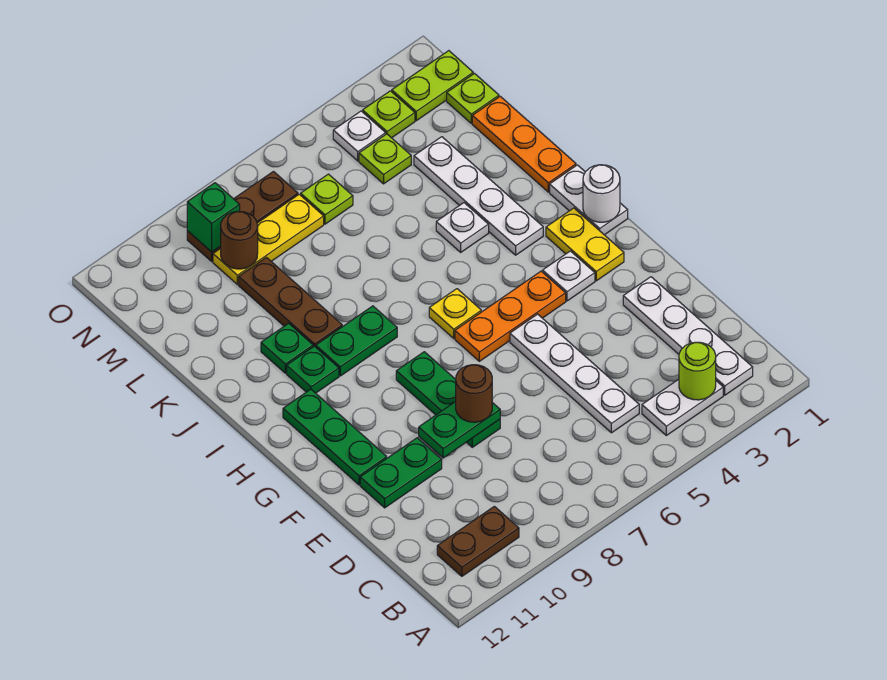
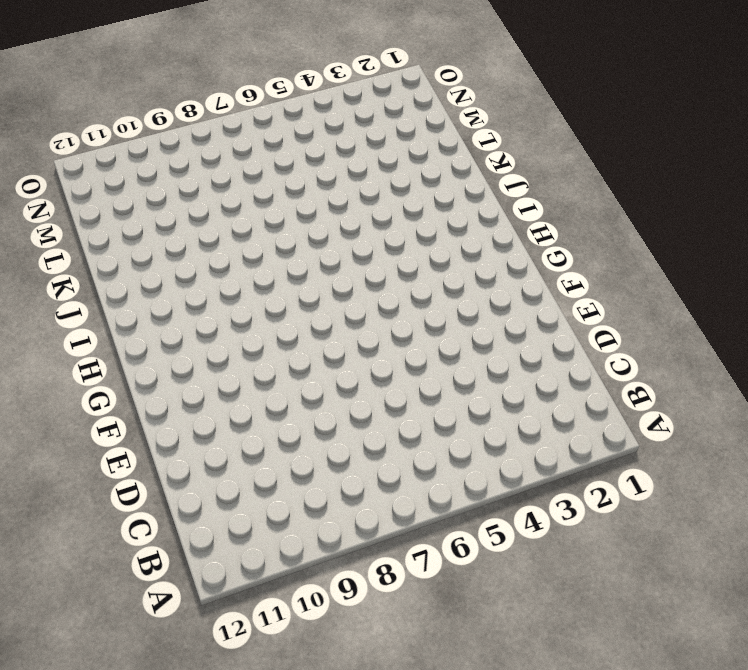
none -> white 1x4 plate [623,277,753,395]
none -> white 1x2 plate [642,379,723,435]
none -> brown 1x2 plate [437,506,519,576]
none -> white 1x4 plate [510,314,639,433]

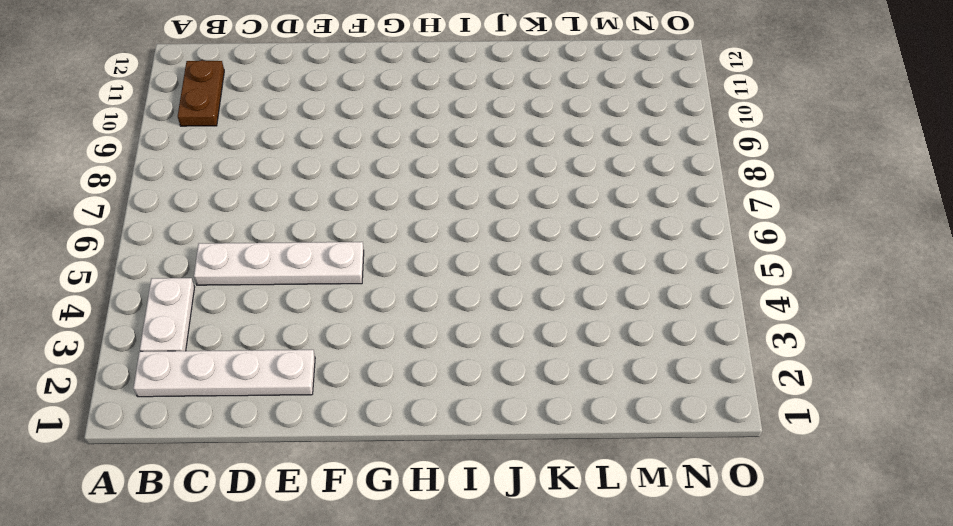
none -> green 1x3 plate [396,352,500,447]
none -> green 1x2 plate [360,438,442,508]
none -> green 1x3 plate [283,389,387,485]
none -> yellow 1x2 plate [546,208,624,281]

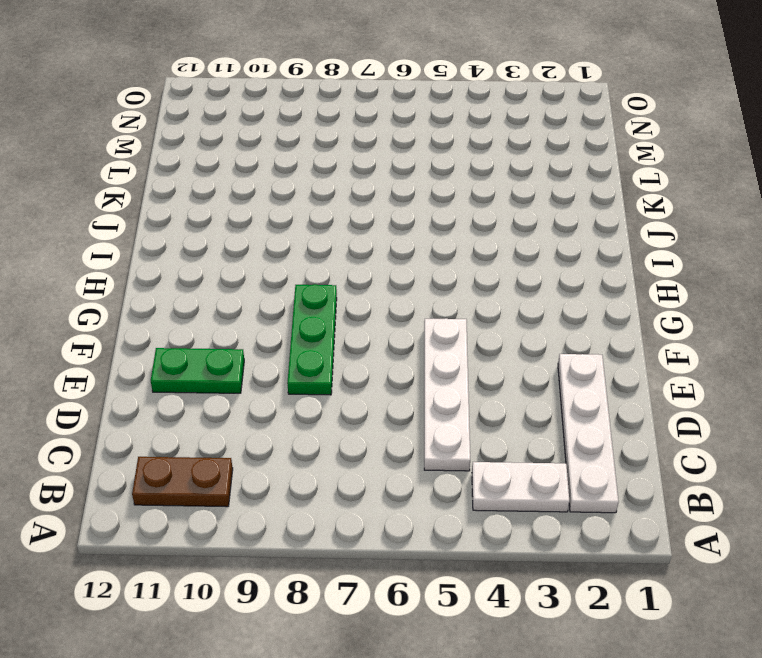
none -> green 1x3 plate [283,389,387,485]
none -> yellow 1x2 plate [546,208,624,281]
none -> white 1x1 plate [543,251,595,301]
none -> orange 1x3 plate [455,271,566,361]

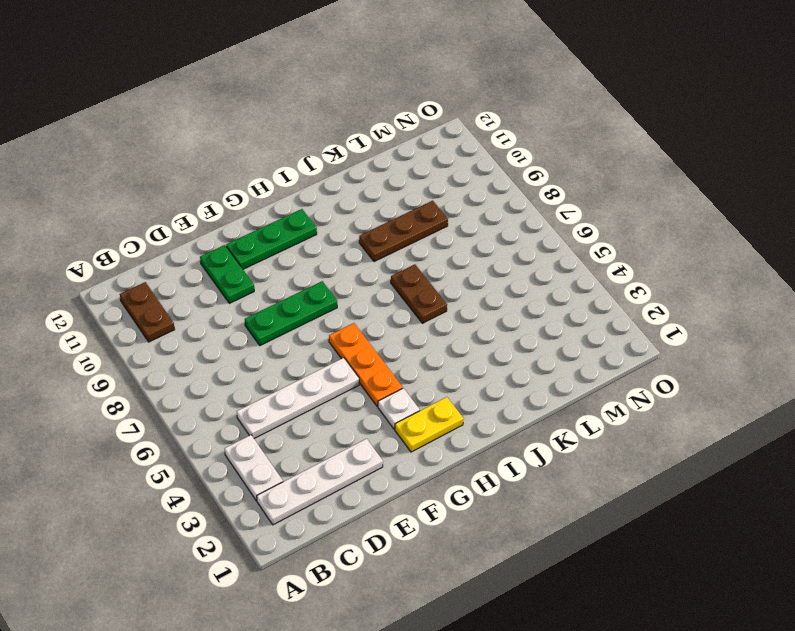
brown 1x2 plate [391,264,447,323] -> none
none -> white 1x2 plate [550,165,628,235]
none -> yellow 1x1 plate [429,289,481,338]
none -> white 1x4 plate [414,137,543,255]
none -> green 1x2 plate [316,306,397,376]

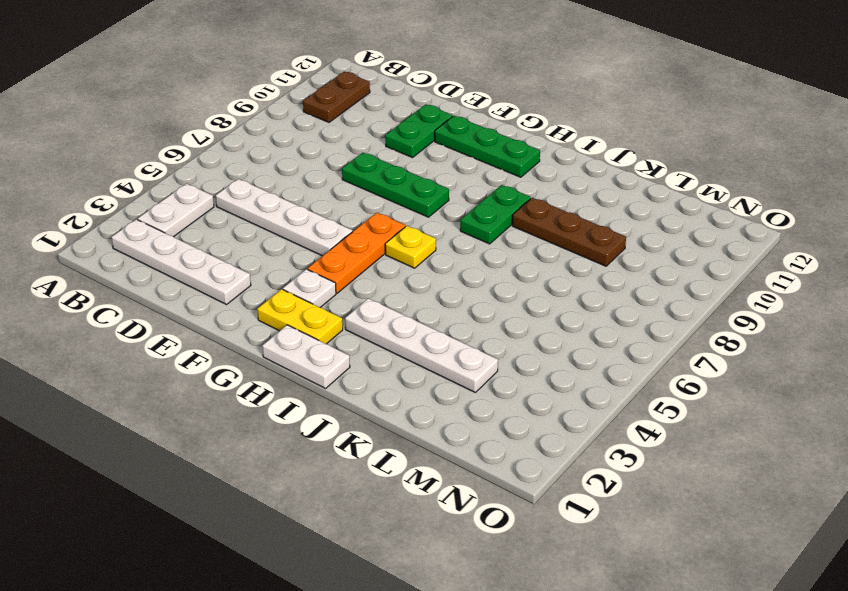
none -> green 1x1 plate [287,346,339,393]
none -> orange 1x3 plate [472,96,576,192]
none -> white 1x1 plate [436,203,489,252]
none -> green 1x1 plate [261,323,313,373]

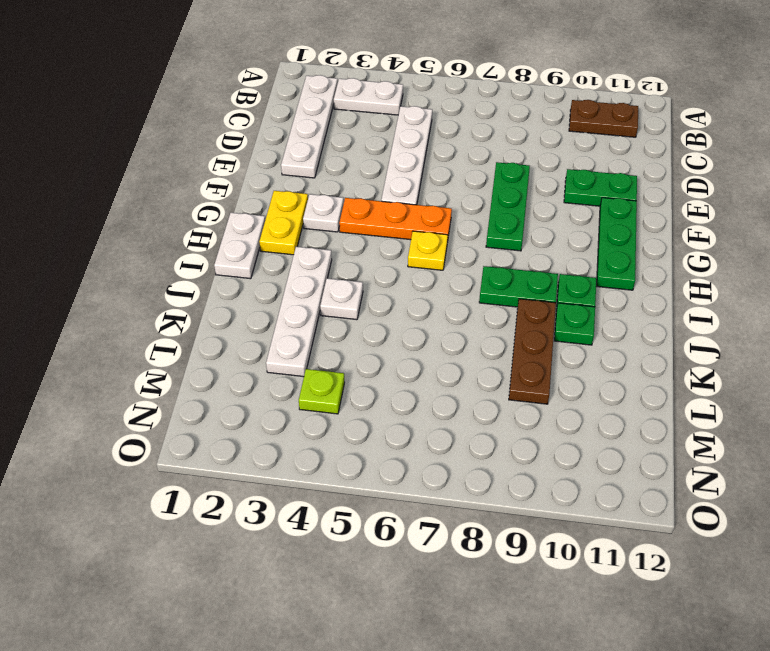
none -> orange 1x3 plate [472,96,576,192]
none -> lime 1x1 plate [447,74,499,123]
none -> lime 1x1 plate [301,174,353,224]
none -> yellow 1x3 plate [213,194,324,285]

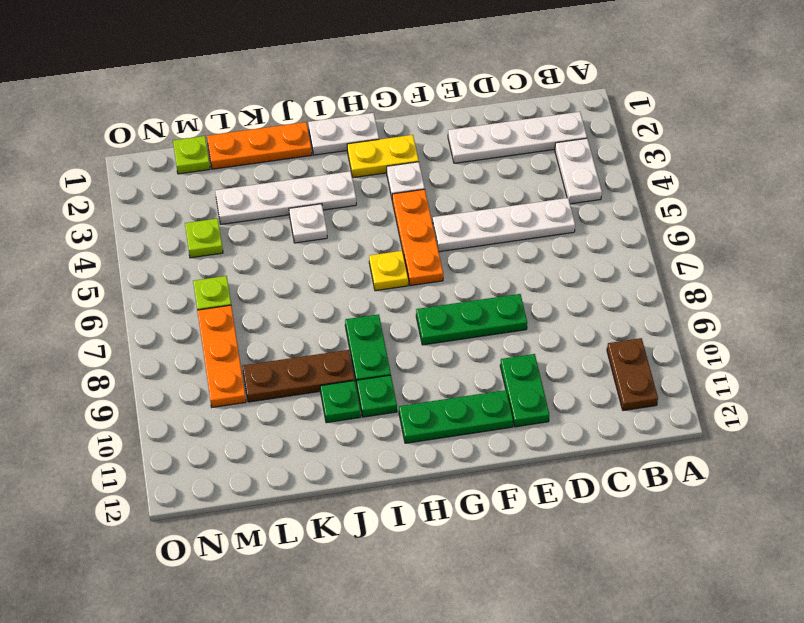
orange 1x3 plate [197,305,246,407] -> yellow 1x3 plate [213,194,324,285]
none -> lime 1x2 plate [392,51,473,121]
none -> lime 1x1 plate [363,91,415,138]
none -> white 1x1 plate [333,111,386,161]
none -> brown 1x3 plate [187,172,298,261]

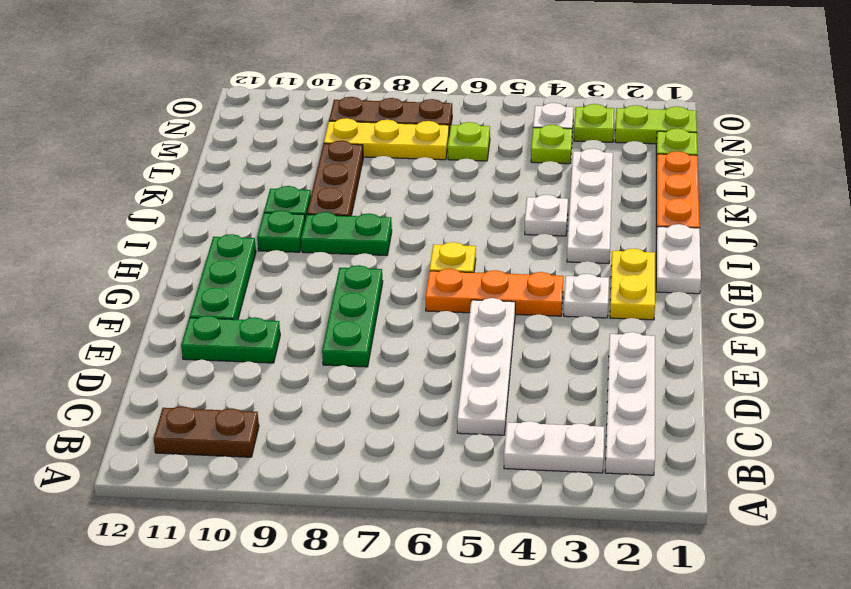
none -> lime 1x1 round brick [679,342,716,400]
none -> green 1x2 plate [419,402,500,458]
none -> white 1x1 round brick [583,165,620,222]
none -> brown 1x1 round brick [221,211,258,269]

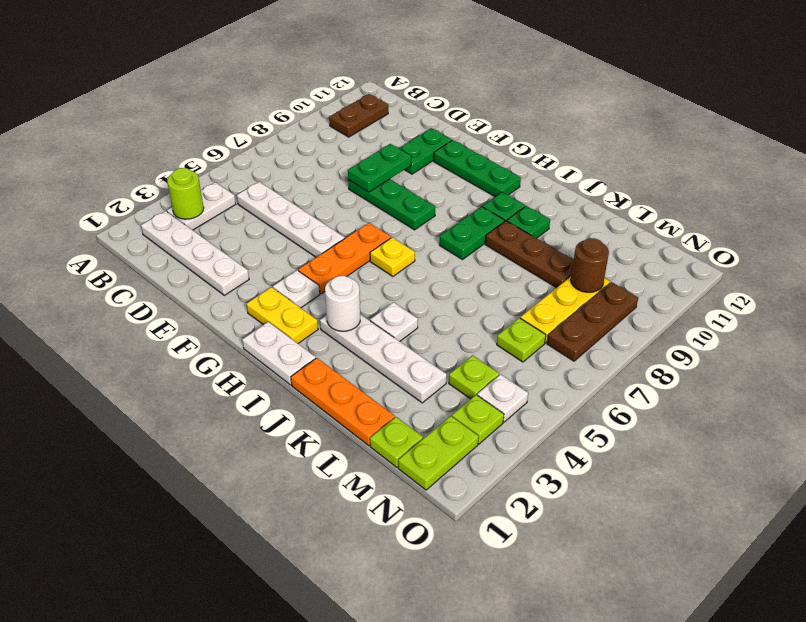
white 1x1 round brick [325,276,360,331] -> white 1x1 round brick moved to [583,165,620,222]
none -> green 1x1 brick [187,183,240,252]
none -> brown 1x1 round brick [456,365,492,422]

